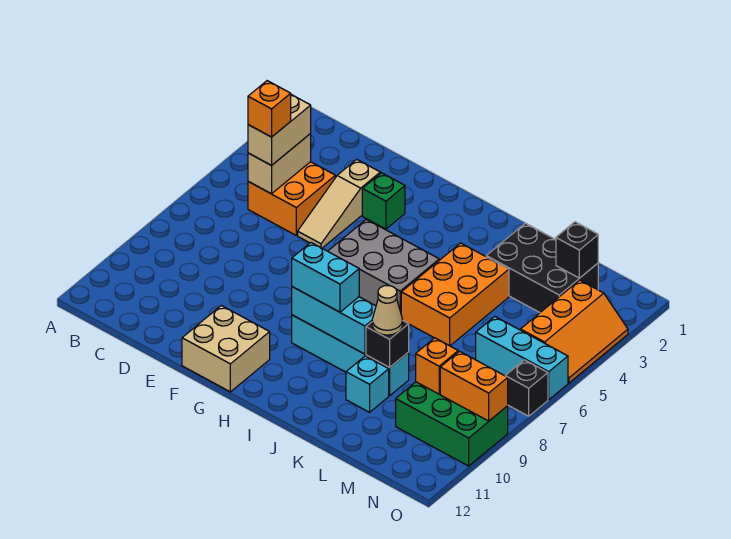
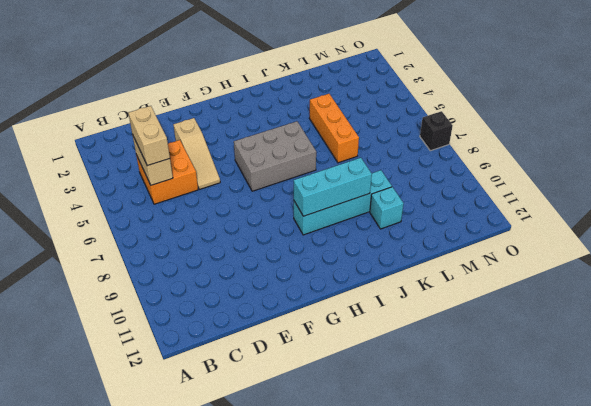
orange 1x3 brick [309,94,359,163] -> orange 2x3 brick [401,243,509,346]
none -> green 1x1 brick [362,173,405,229]
none -> tan 2x2 brick [182,306,270,392]
none -> black 2x3 brick [486,223,598,313]

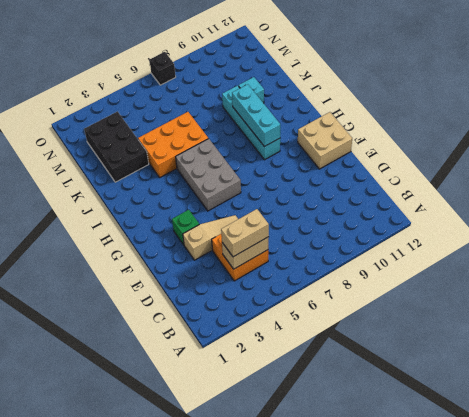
none -> cyan 1x3 brick [476,317,568,400]
none -> green 2x3 brick [396,382,508,466]
none -> orange 2x3 slope [521,280,628,383]

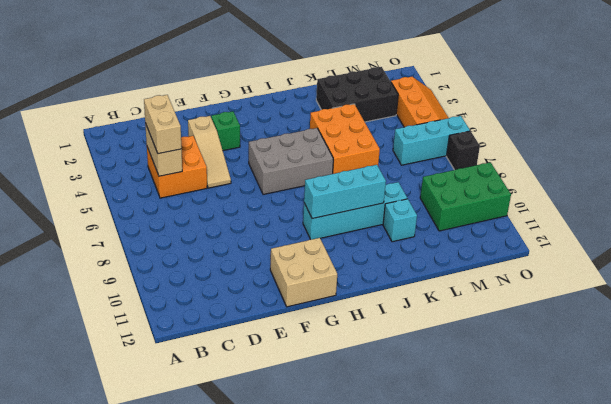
none -> black 1x1 brick [366,321,409,368]
none -> black 1x1 brick [556,222,598,278]
none -> orange 1x1 brick [416,338,458,394]

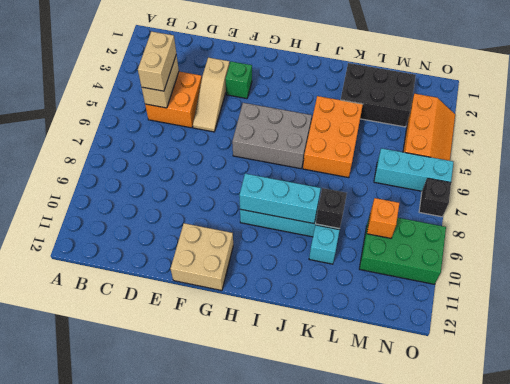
none -> black 1x1 brick [556,222,598,278]
none -> orange 1x2 brick [440,351,508,421]
none -> cyan 1x2 brick [292,243,359,312]

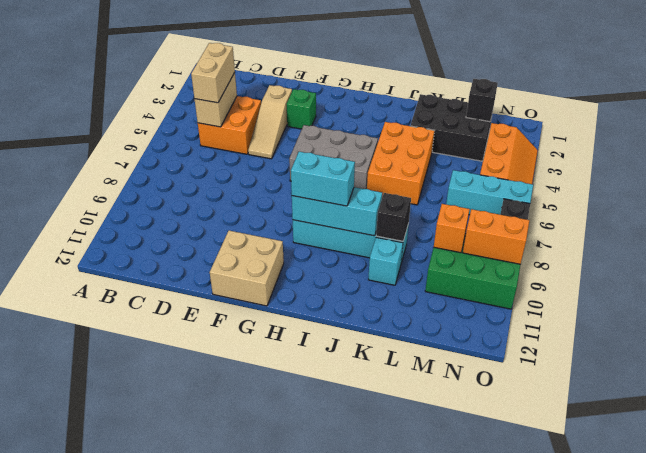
none -> tan 1x1 cone [372,286,403,335]
none -> orange 1x1 brick [248,81,291,137]

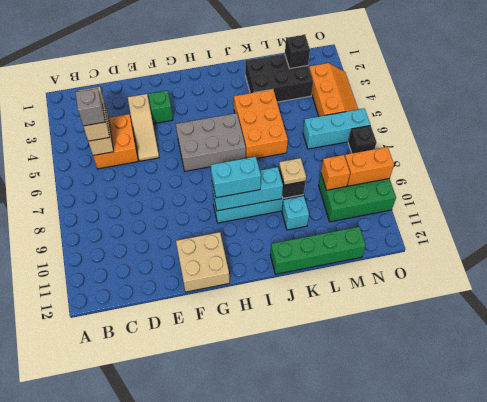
grey 1x1 brick [76,88,105,126] -> orange 1x1 brick [248,81,291,137]
green 1x4 brick [270,227,366,274] -> none
tan 1x1 plate [279,158,306,185] -> tan 1x1 cone [372,286,403,335]

